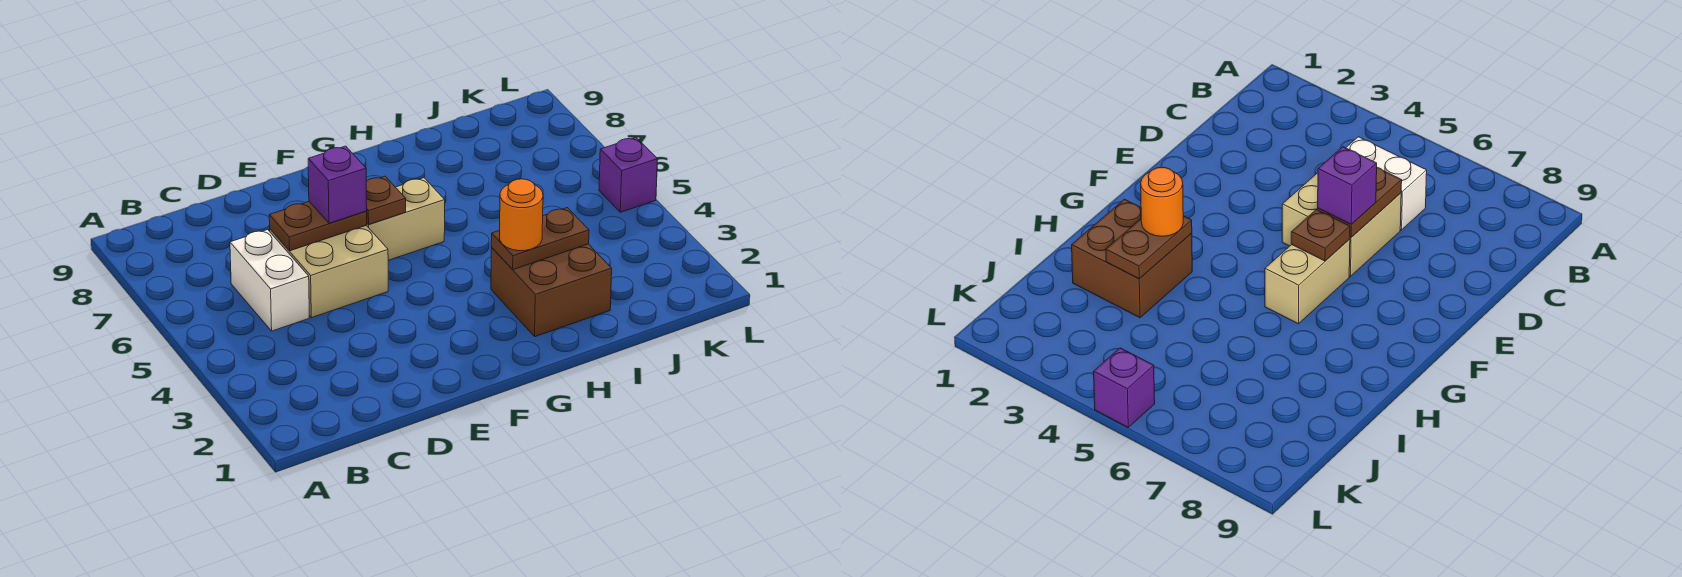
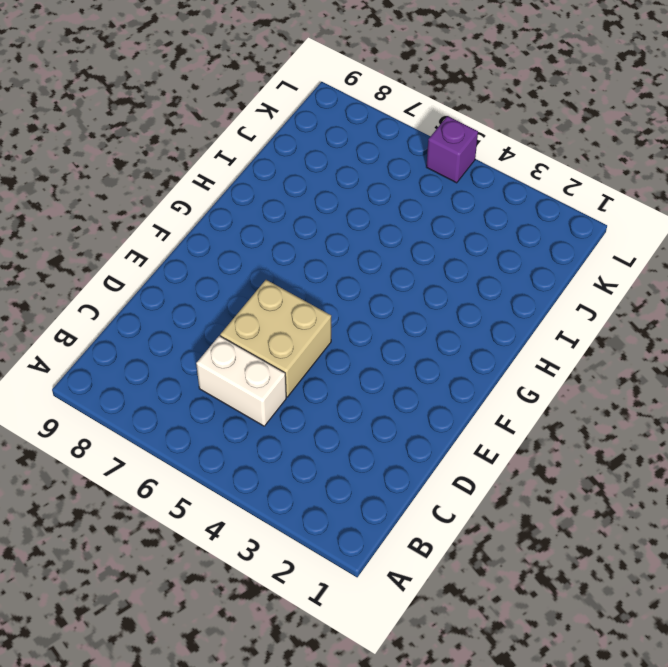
none -> tan 1x2 brick [366,178,445,260]
none -> brown 2x2 brick [491,244,612,337]

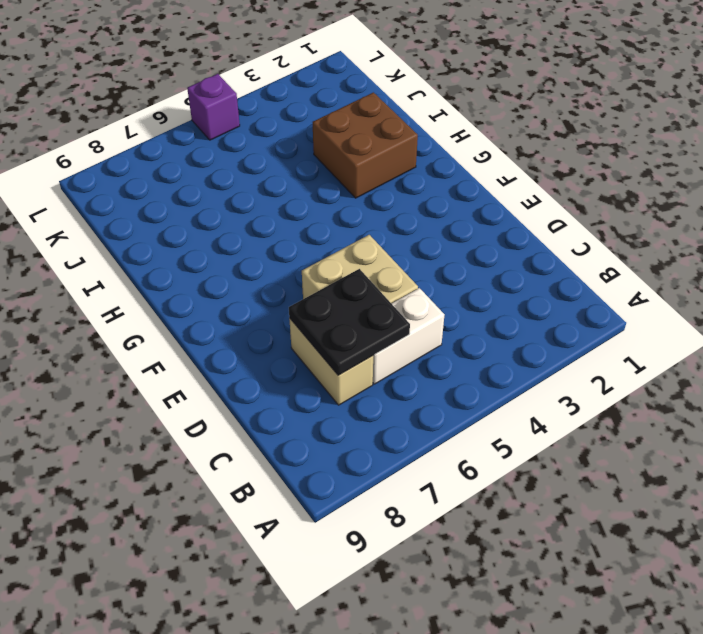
black 2x2 plate [289,269,410,375] -> brown 1x2 plate [269,202,367,251]
tan 1x2 brick [289,318,373,405] -> tan 1x2 brick moved to [366,178,445,260]
none -> brown 1x1 plate [366,176,406,225]
none -> brown 1x2 plate [491,208,589,270]

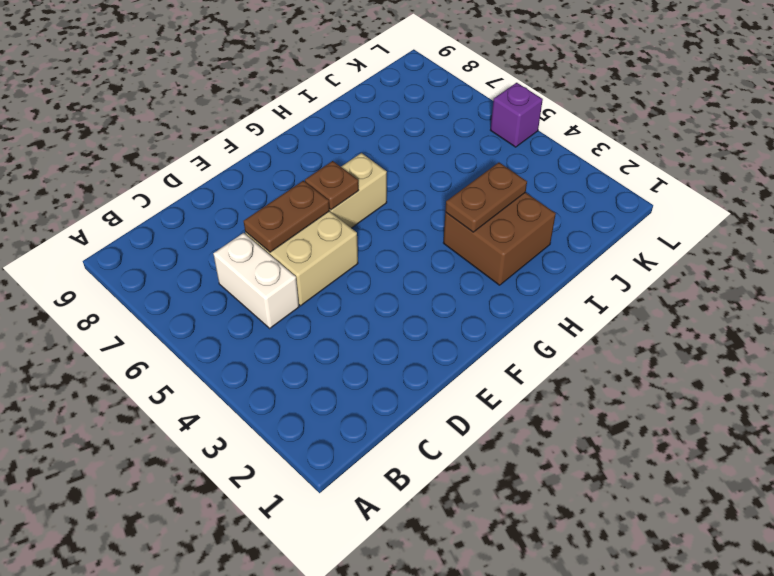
none -> purple 1x1 brick [308,146,367,223]
none -> orange 1x1 round brick [500,179,543,251]

